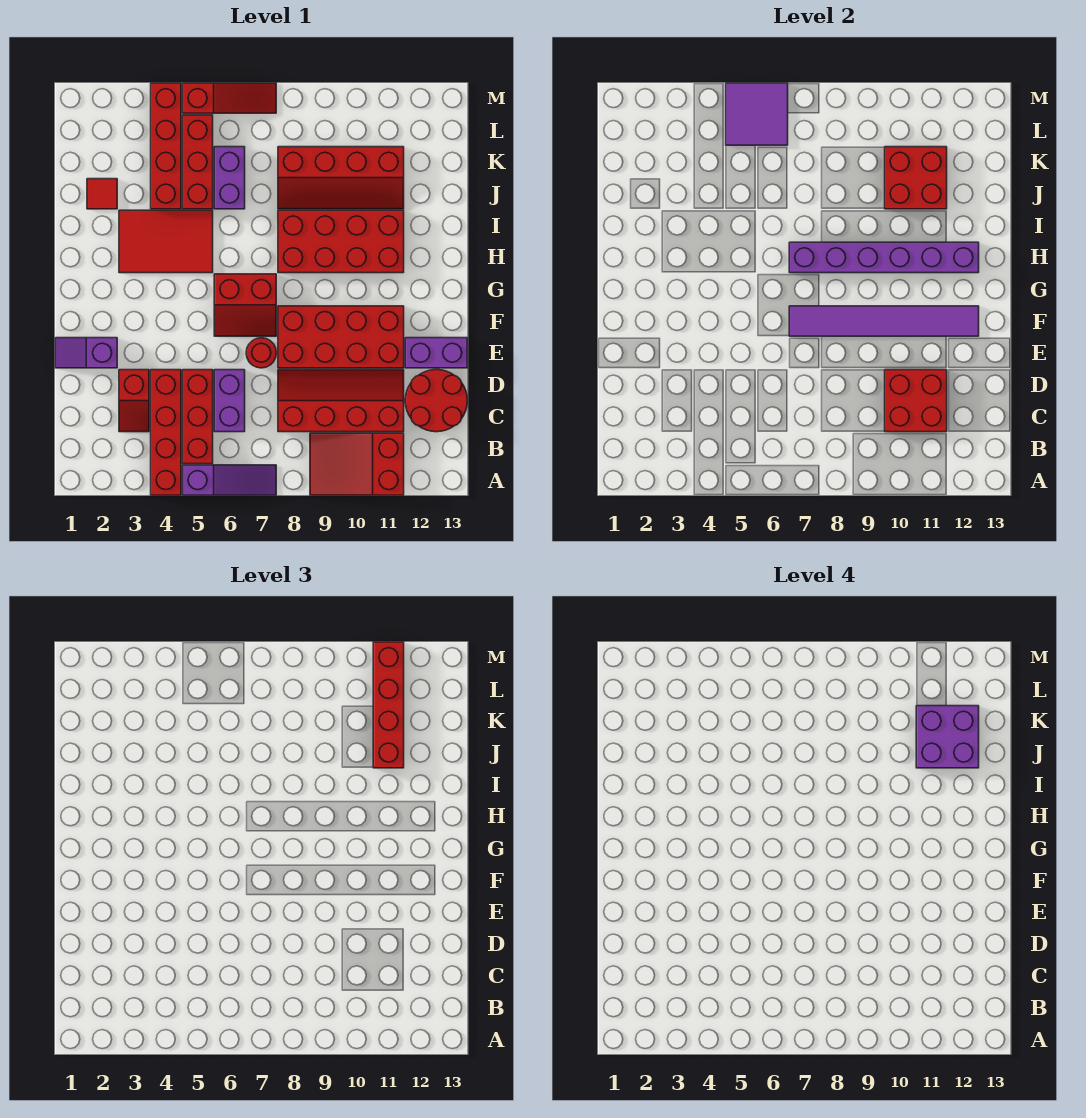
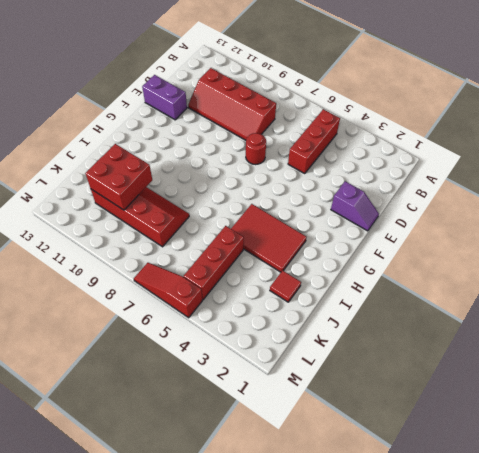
none -> red 1x4 brick [151,370,181,495]
none -> purple 1x3 slope [183,465,276,495]
none -> red 2x3 slope [310,433,404,495]

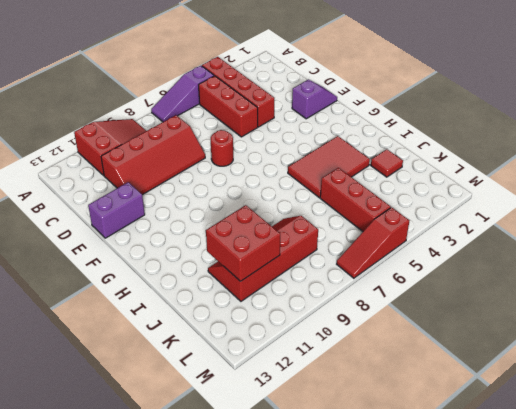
none -> red 1x2 slope [119,370,149,432]
none -> purple 1x2 brick [214,370,245,432]
none -> red 2x2 round brick [405,370,467,432]

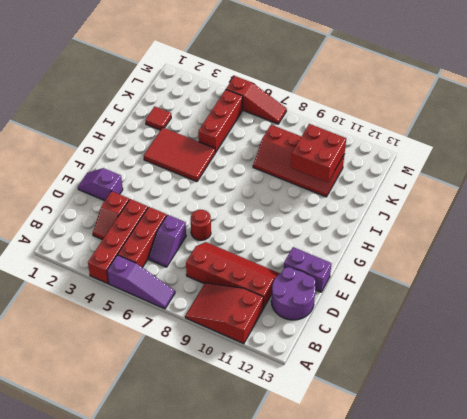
purple 1x2 slope [149,215,186,267] -> purple 1x2 brick [214,370,245,432]
purple 2x2 round brick [271,267,315,320] -> red 2x2 round brick [405,370,467,432]
none -> red 2x4 brick [278,306,404,368]
none -> red 2x2 slope [214,274,276,336]
none -> red 2x4 brick [278,210,404,273]

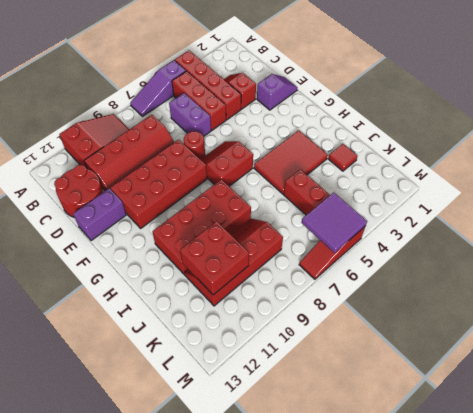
none -> red 1x4 brick [151,83,181,209]
none -> purple 1x2 brick [214,147,245,209]
none -> red 2x2 brick [885,370,947,432]

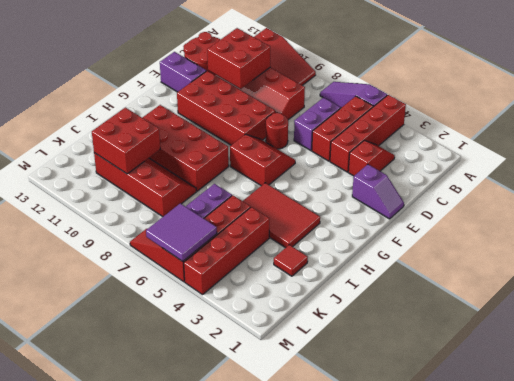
none -> purple 1x6 tile [789,306,979,336]
none -> purple 1x6 brick [789,242,979,273]
none -> red 1x4 brick [373,642,404,768]

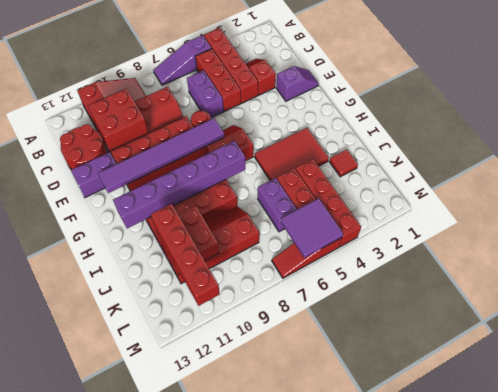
none -> purple 2x2 brick [916,706,979,768]

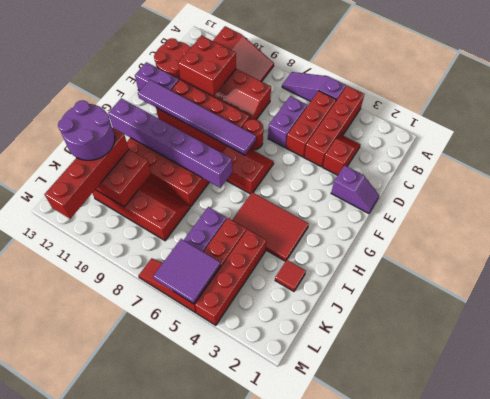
purple 2x2 round brick [58,100,115,160] -> purple 2x2 brick [916,706,979,768]

